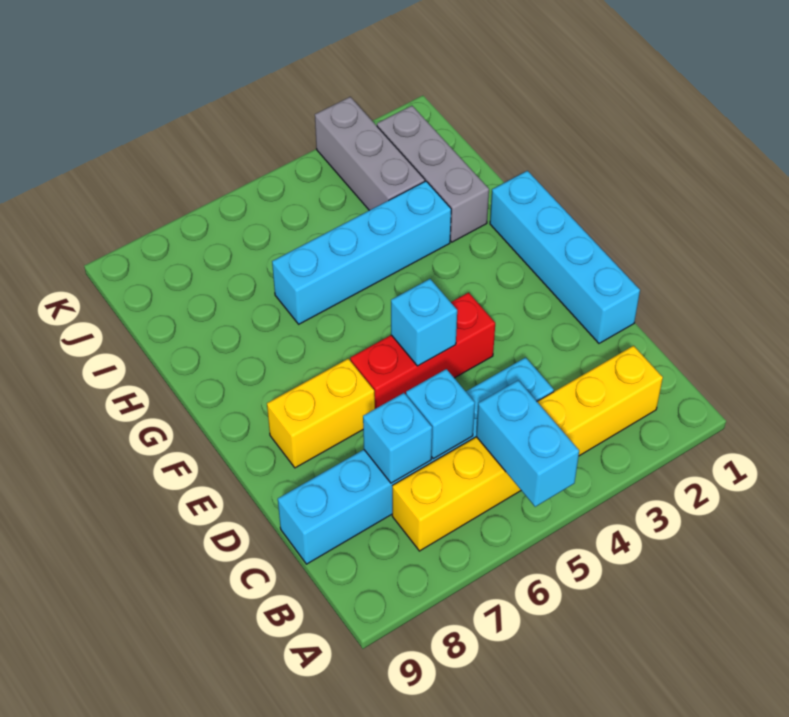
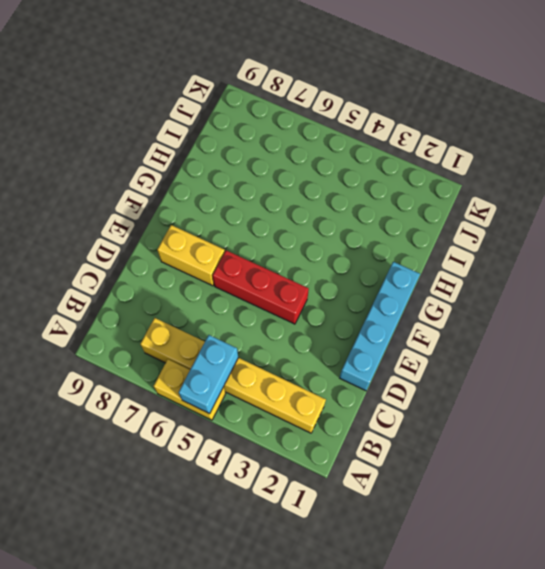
yellow 1x2 brick [154,359,226,420] -> none
none -> cyan 1x6 brick [278,357,554,564]
none -> grey 1x3 brick [377,106,489,242]
none -> cyan 1x4 brick [272,181,451,324]

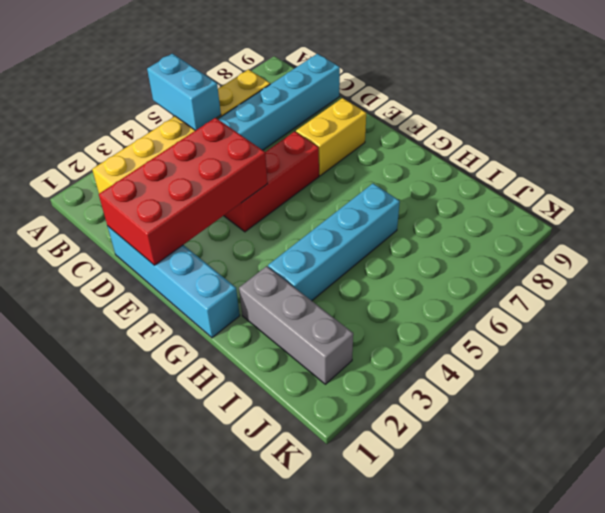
red 2x4 brick [99,118,267,265] -> none
none -> grey 1x3 brick [315,97,425,210]
none -> cyan 1x1 brick [406,369,475,459]
none -> cyan 1x1 brick [363,393,432,483]

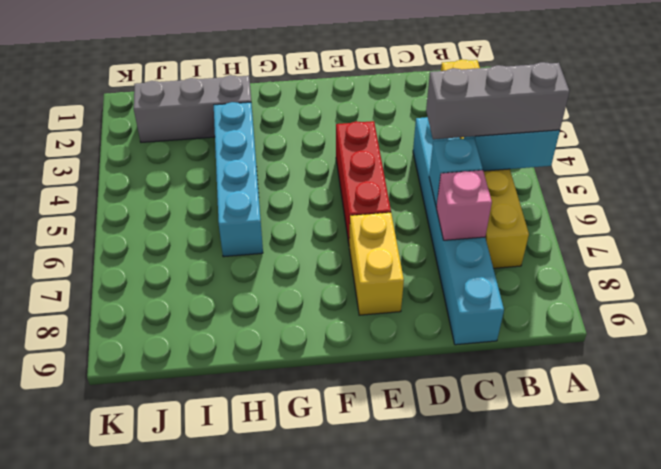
grey 1x3 brick [426,62,569,139] -> grey 1x3 brick moved to [315,97,425,210]
pink 1x1 brick [436,170,492,240] -> cyan 1x1 brick [363,393,432,483]
none -> cyan 1x4 brick [490,171,640,343]
none -> cyan 1x1 brick [391,279,457,366]

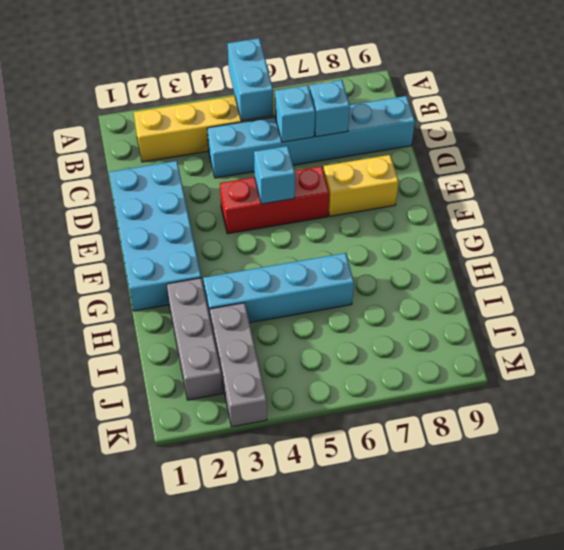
cyan 2x4 brick [109,161,201,311] -> cyan 1x4 brick [490,171,640,343]

